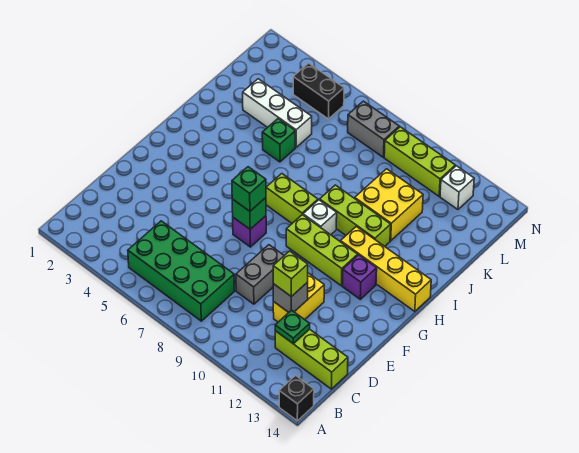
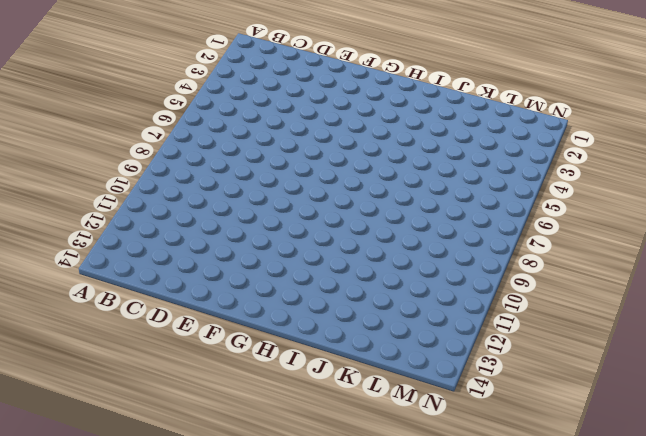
none -> black 1x1 brick [279,375,314,421]
none -> green 2x4 brick [128,221,235,321]
none -> lime 1x3 brick [275,329,348,389]

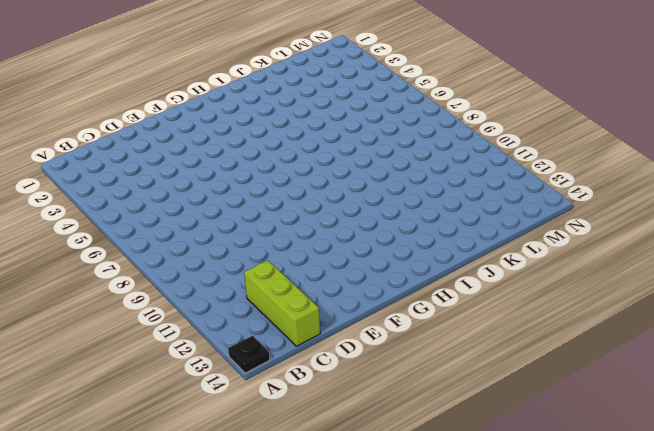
black 1x1 plate [228,336,270,373] -> black 1x1 brick [279,375,314,421]
none -> green 2x4 brick [128,221,235,321]
none -> grey 1x2 brick [236,245,284,304]
none -> yellow 1x2 brick [273,273,324,322]

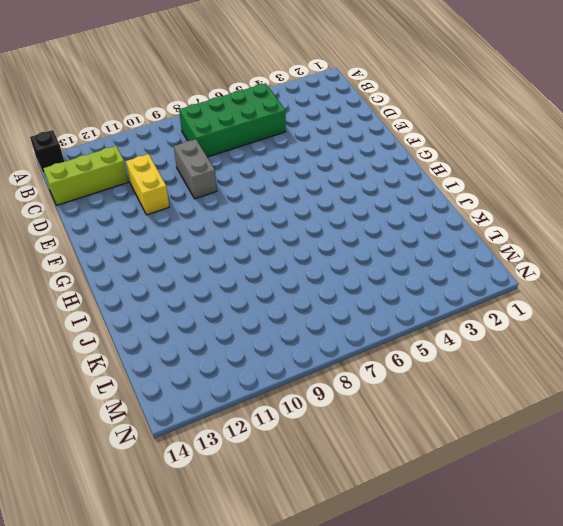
none -> purple 1x1 brick [233,216,266,247]
none -> lime 1x3 brick [286,215,358,286]
none -> purple 1x1 brick [342,255,377,299]

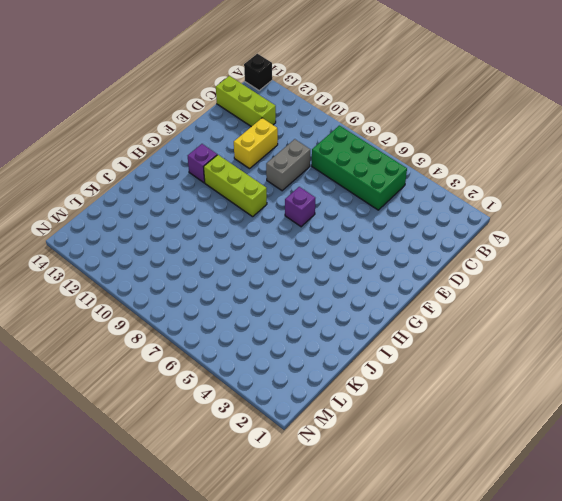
none -> lime 1x2 brick [266,174,318,223]
none -> white 1x1 brick [303,200,337,235]
none -> yellow 1x4 brick [340,226,431,311]

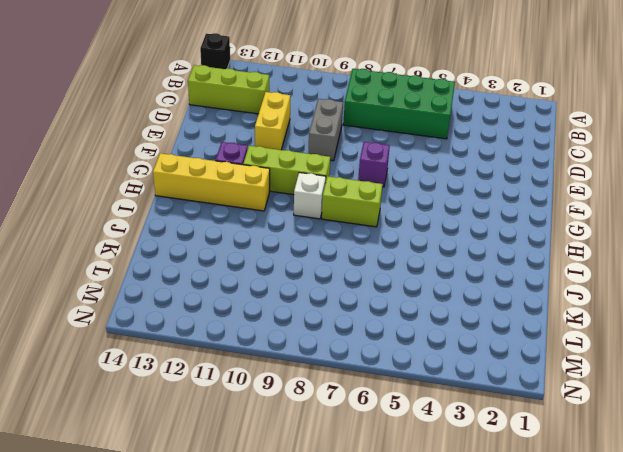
none -> lime 1x3 brick [320,185,391,246]
none -> green 1x1 brick [262,119,295,162]
none -> yellow 2x2 brick [355,169,423,241]

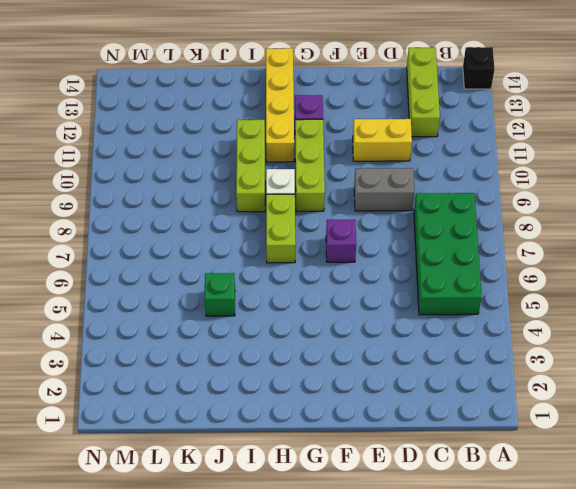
none -> yellow 2x2 brick [355,169,423,241]
none -> white 1x3 brick [243,79,312,147]
none -> black 1x2 brick [293,63,344,119]

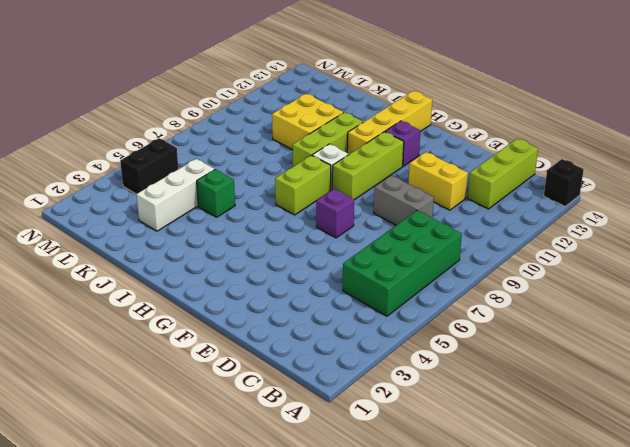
none -> grey 1x2 brick [348,101,399,157]
none -> lime 1x3 brick [384,127,455,196]
none -> white 1x1 brick [440,166,474,209]

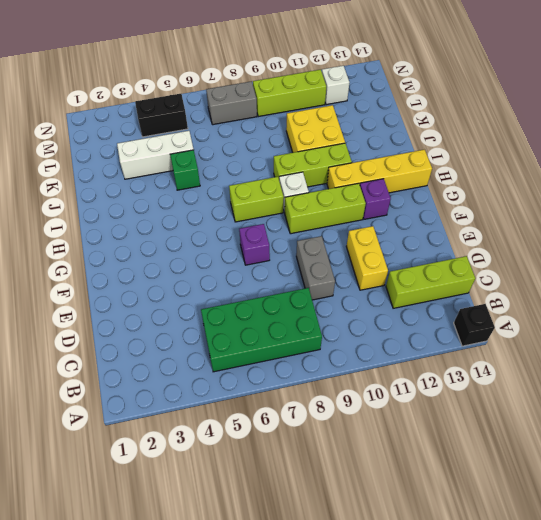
none -> green 1x1 plate [275,310,310,344]
none -> grey 1x1 brick [273,282,308,312]
none -> green 1x1 brick [232,198,266,229]

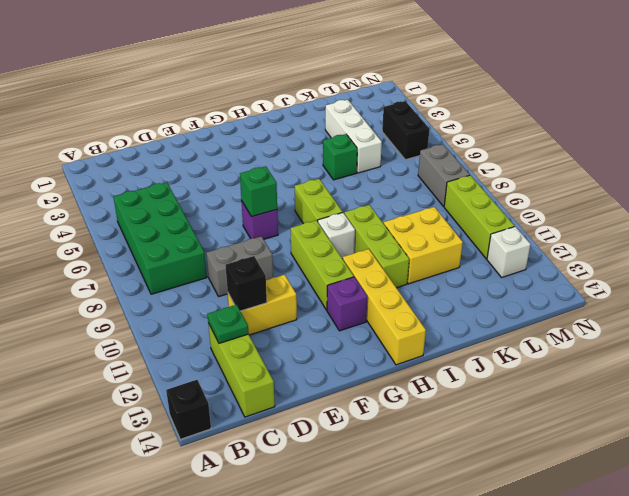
black 1x1 brick [225,256,267,311] -> grey 1x1 brick [273,282,308,312]
none -> lime 1x1 brick [273,251,308,297]
none -> green 1x1 brick [232,167,266,211]

